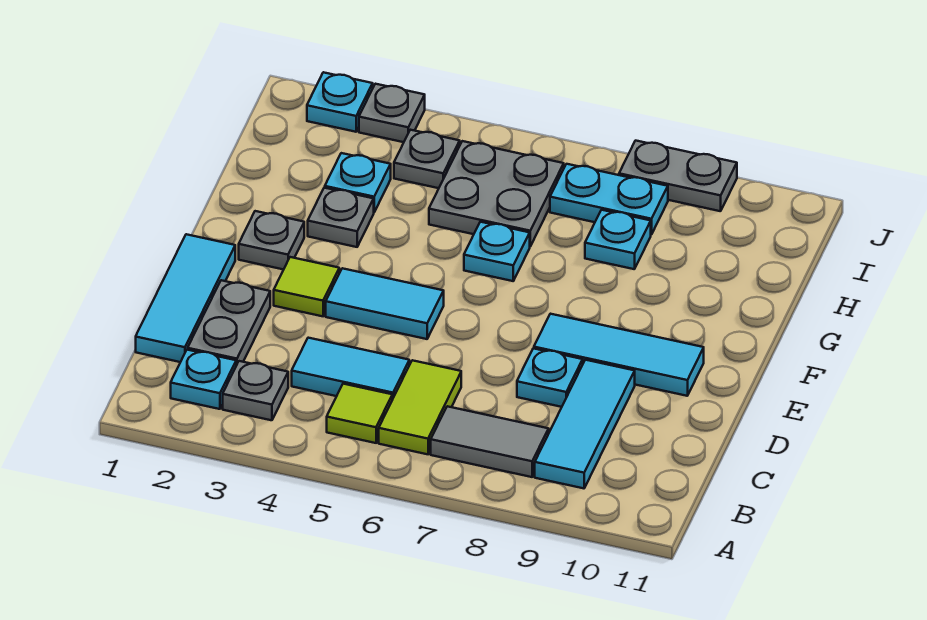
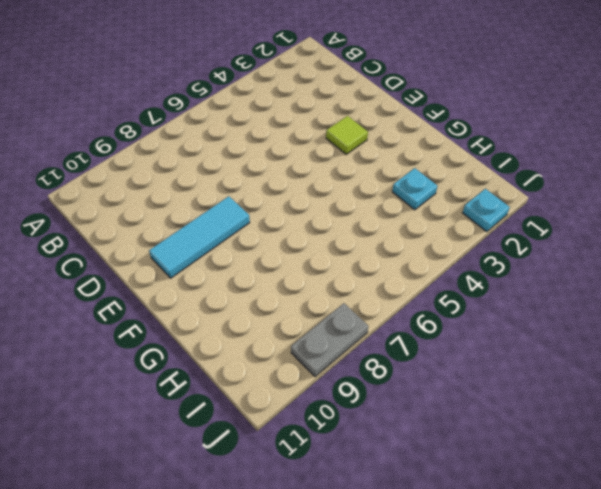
none -> cyan 1x1 plate [171,350,236,409]
none -> grey 1x1 plate [223,361,288,420]
none -> lime 1x1 tile [327,384,392,443]

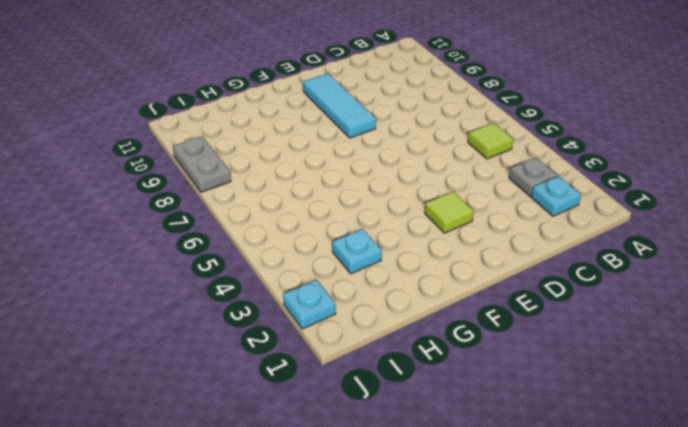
none -> lime 1x2 tile [379,360,461,454]
none -> grey 1x2 tile [431,406,549,477]
none -> cyan 1x3 tile [535,360,635,488]

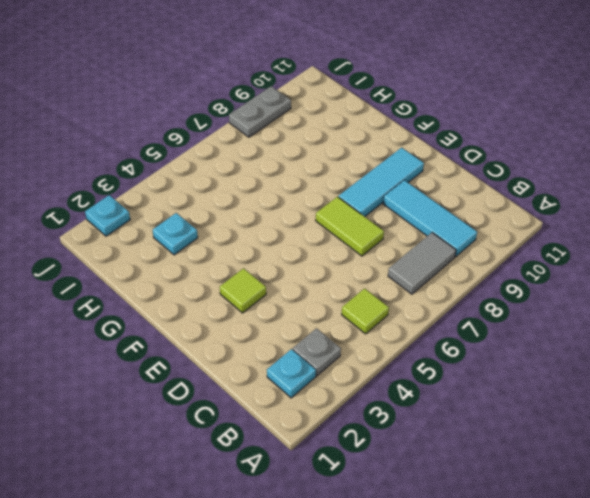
lime 1x2 tile [316,197,384,256] -> lime 1x2 tile moved to [379,360,461,454]
none -> cyan 1x3 tile [136,234,235,362]
none -> grey 1x2 plate [188,280,270,365]
none -> cyan 1x2 tile [292,338,409,400]

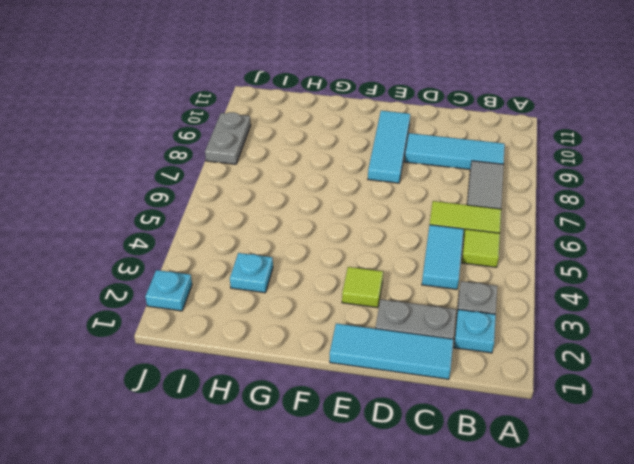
none -> cyan 1x1 plate [517,348,583,407]
none -> cyan 1x2 tile [326,268,444,339]
none -> grey 1x1 plate [239,211,304,270]

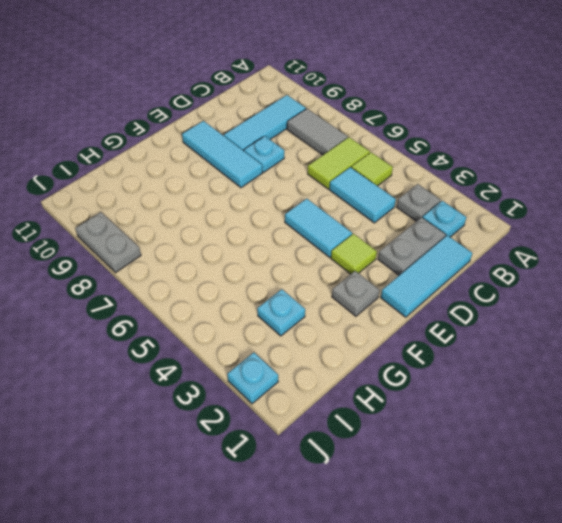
none -> grey 1x1 plate [308,188,374,247]
none -> cyan 1x1 plate [464,222,530,281]
none -> grey 2x2 plate [429,141,564,246]

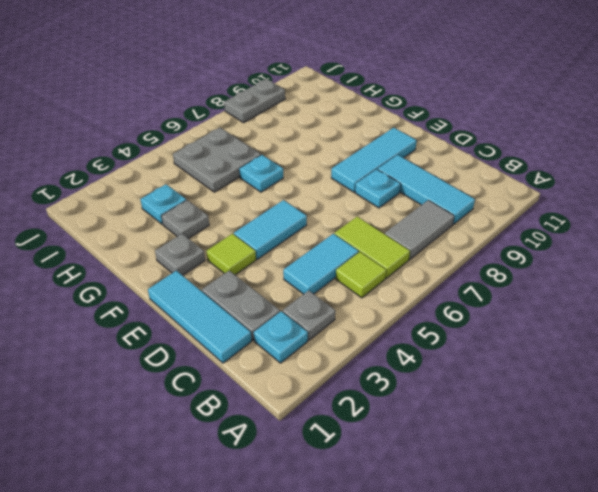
none -> cyan 1x1 plate [585,210,651,269]
none -> grey 1x1 plate [394,130,460,188]
none -> cyan 1x2 plate [550,164,668,235]

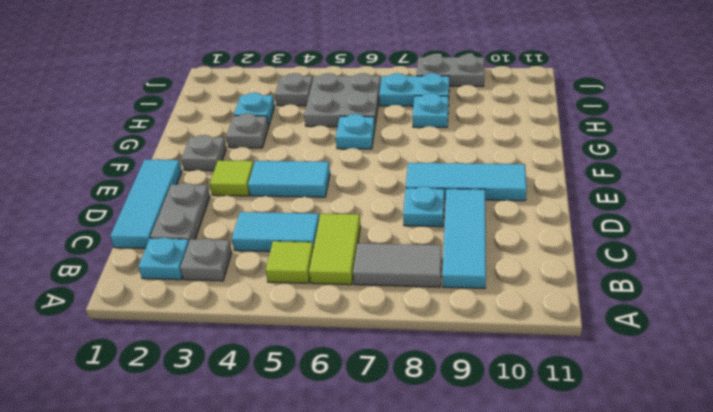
none -> cyan 1x1 plate [307,72,373,132]
none -> grey 1x1 plate [359,84,425,142]

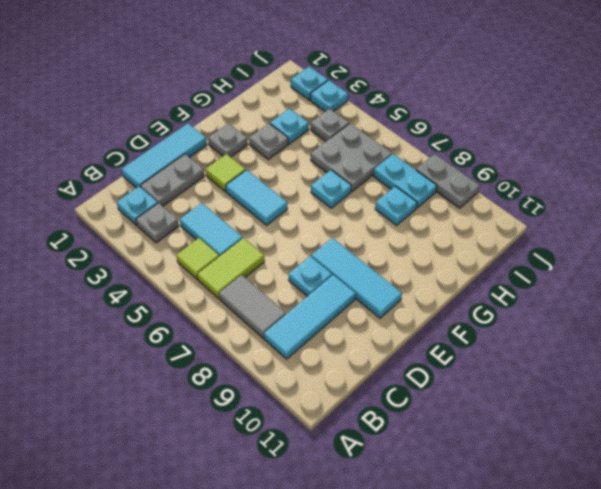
cyan 1x1 plate [310,80,348,111] -> grey 1x1 plate [359,84,425,142]

